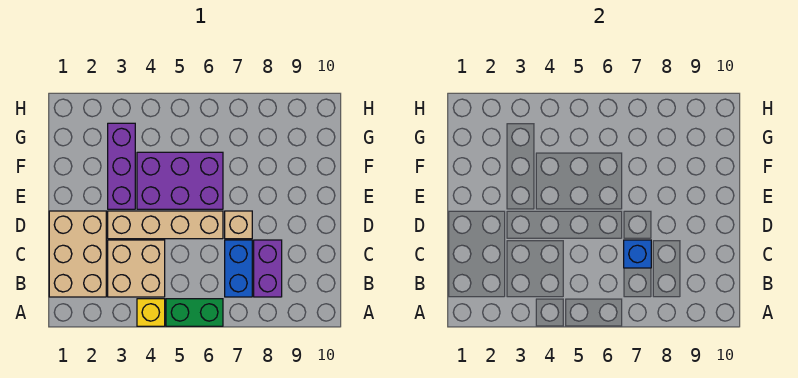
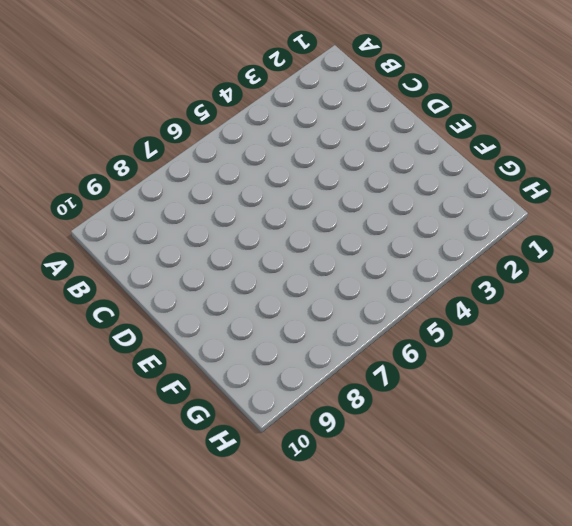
none -> yellow 1x1 brick [137,299,165,326]
none -> green 1x2 brick [166,299,223,326]

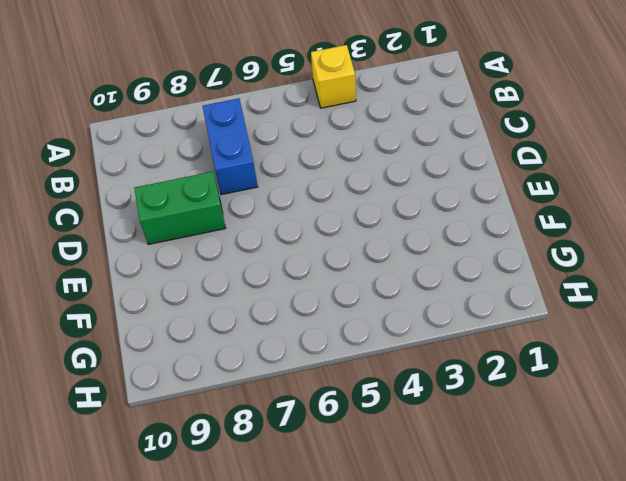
green 1x2 brick [134,172,225,244] -> green 1x2 brick moved to [166,299,223,326]
none -> tan 2x3 brick [49,211,106,297]
none -> tan 2x2 brick [108,240,165,297]

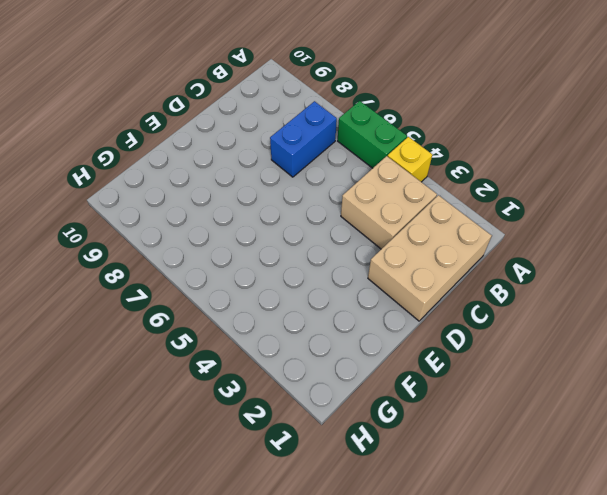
none -> purple 1x2 brick [254,240,282,297]
none -> tan 1x4 brick [108,211,223,239]

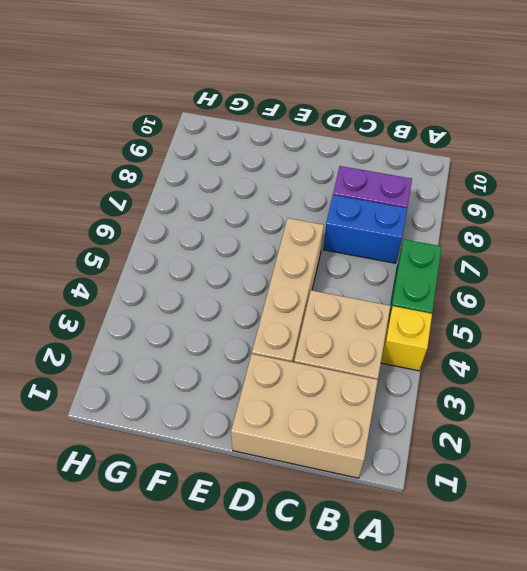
none -> tan 1x1 brick [225,211,252,239]
none -> purple 1x3 brick [108,123,135,209]

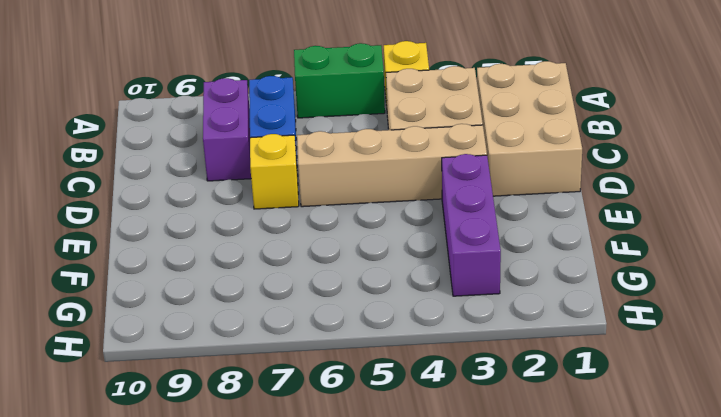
yellow 1x1 brick [250,134,299,209] -> tan 1x1 brick [225,211,252,239]
none -> purple 2x3 brick [137,152,223,209]
none -> blue 1x1 brick [624,240,651,268]

